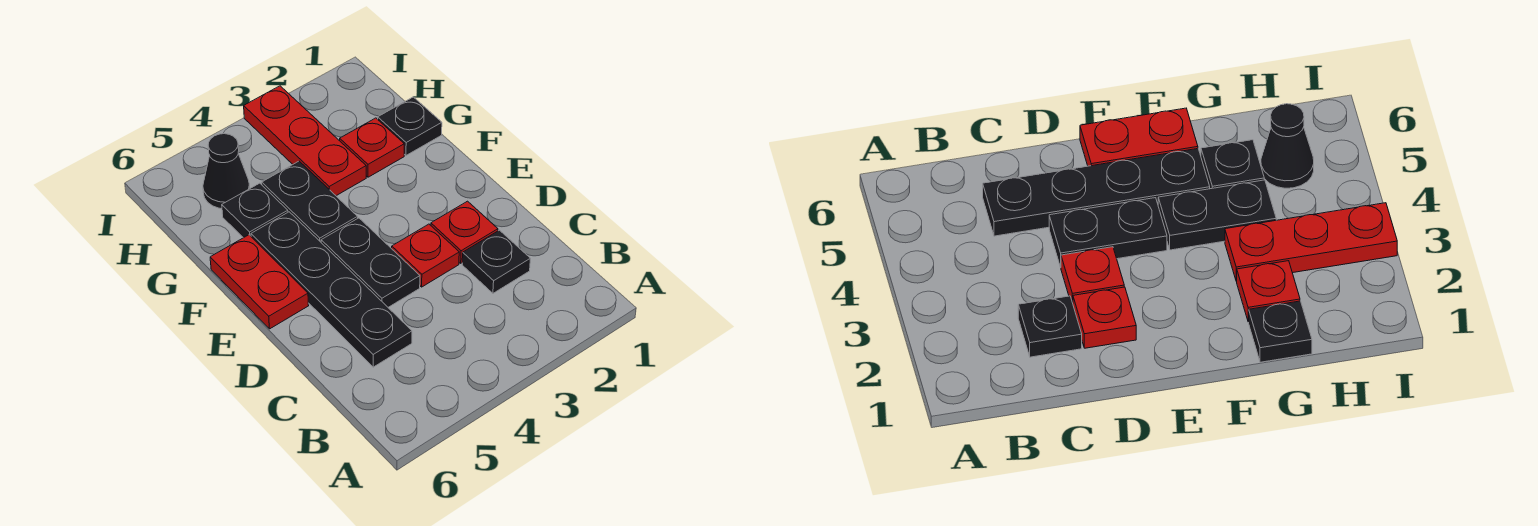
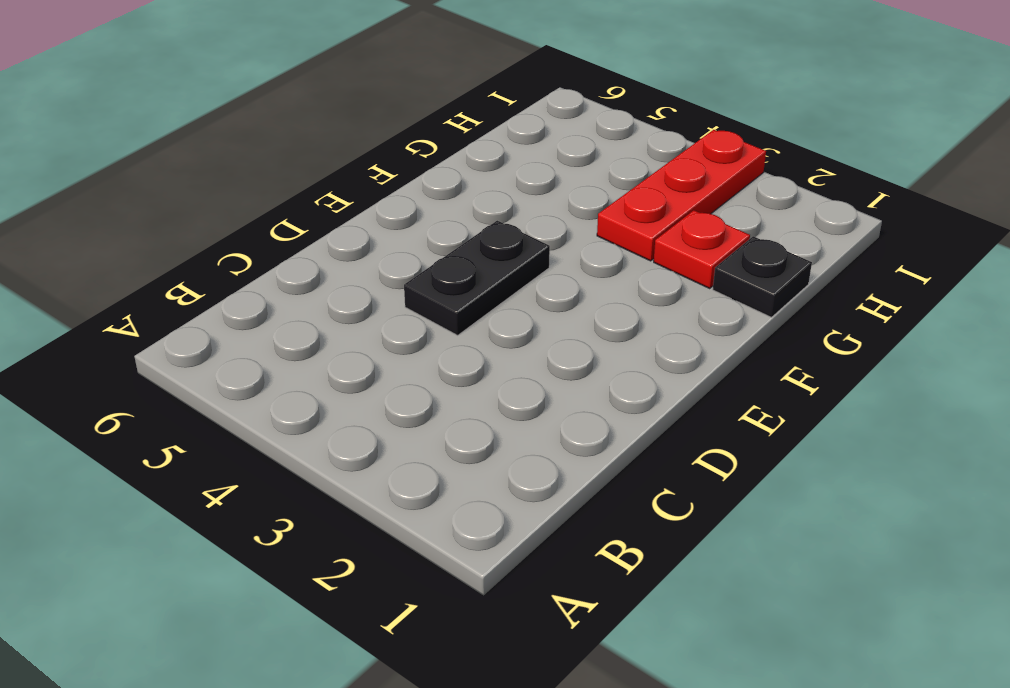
none -> black 1x1 plate [462,230,530,293]
none -> black 1x4 plate [251,212,412,367]
none -> red 1x1 plate [431,201,498,263]

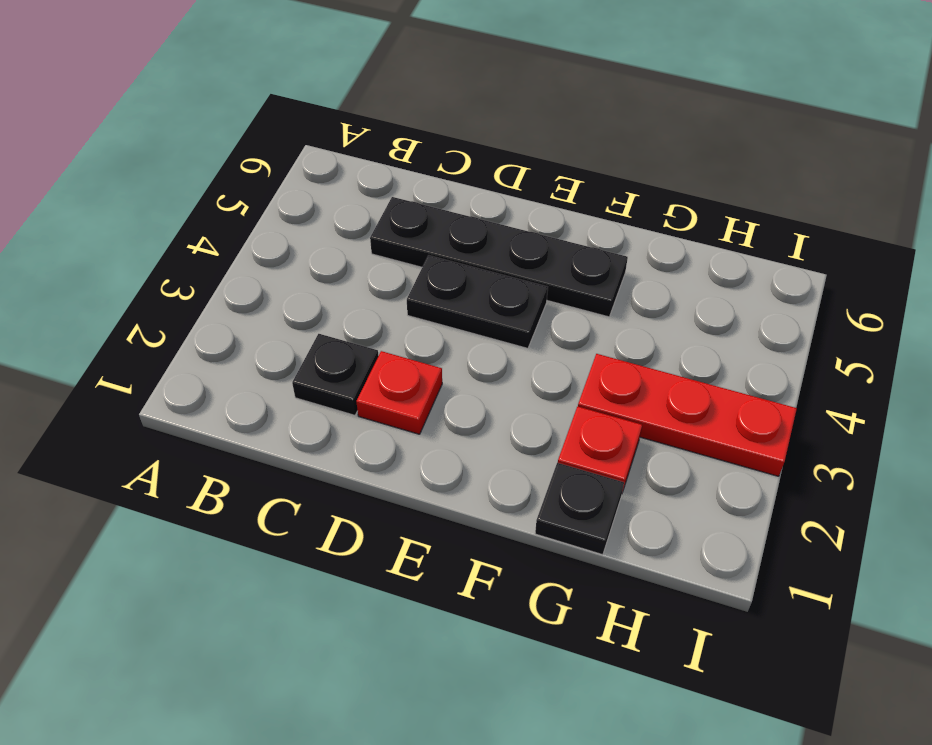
none -> red 1x1 plate [392,224,459,287]
none -> red 1x2 plate [210,235,309,329]
none -> black 1x2 plate [262,161,358,242]

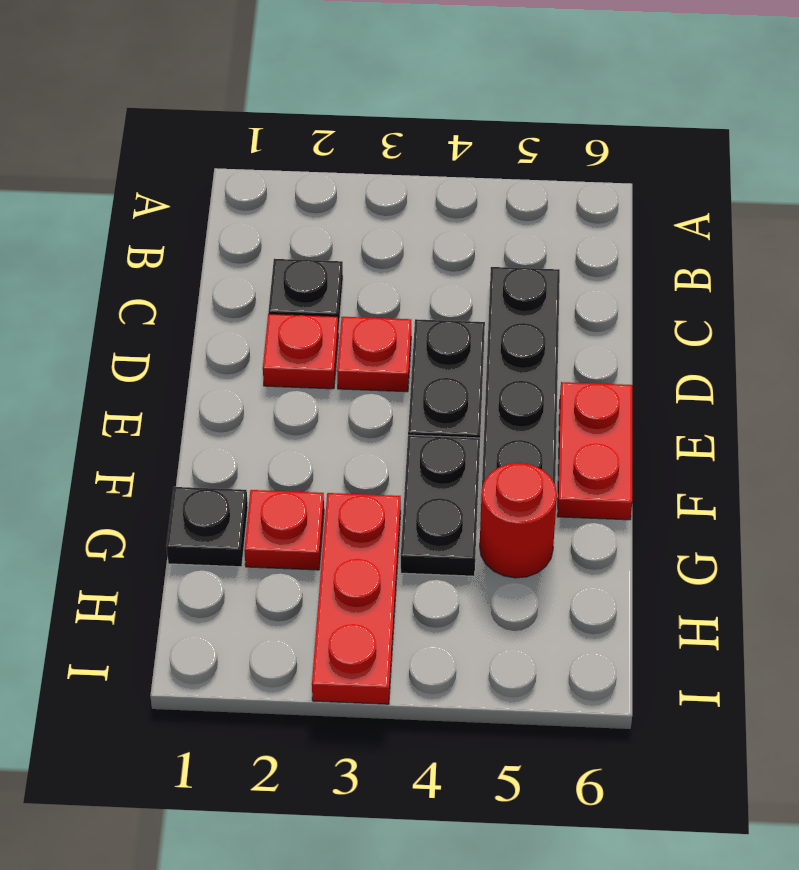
red 1x1 round brick [480,463,557,578] -> black 1x1 plate [222,183,288,238]
none -> black 1x1 cone [203,134,250,209]

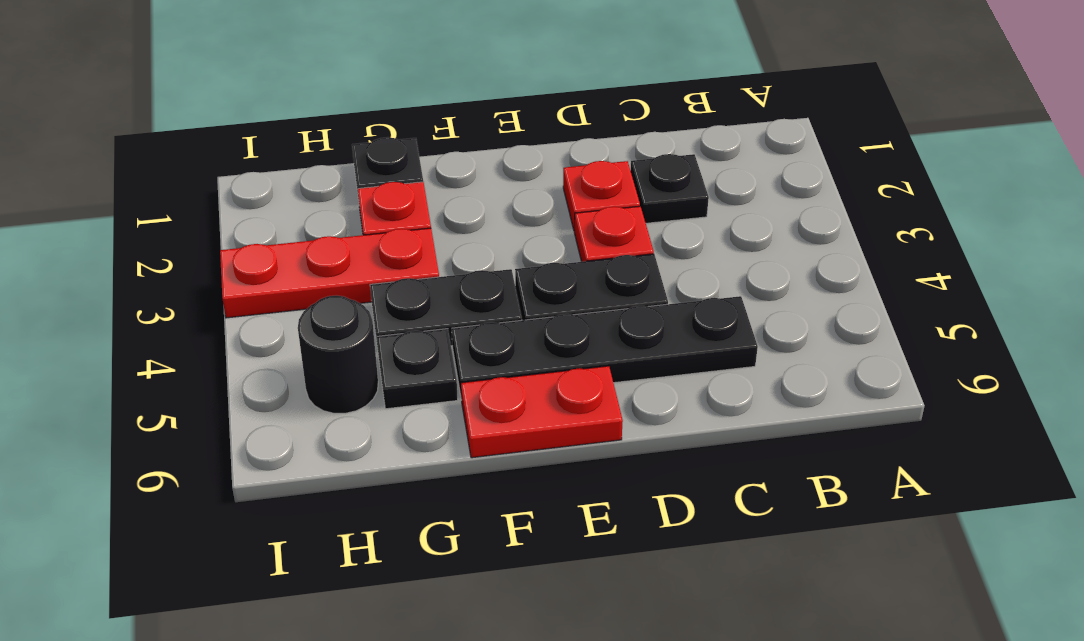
black 1x1 round brick [298,295,378,413] -> black 1x1 cone [203,134,250,209]

